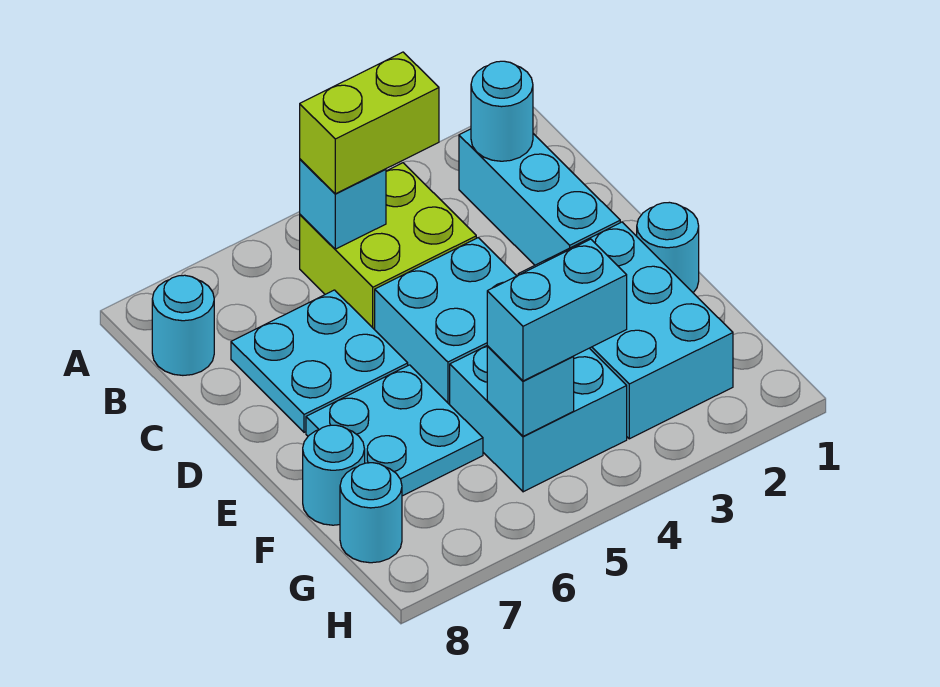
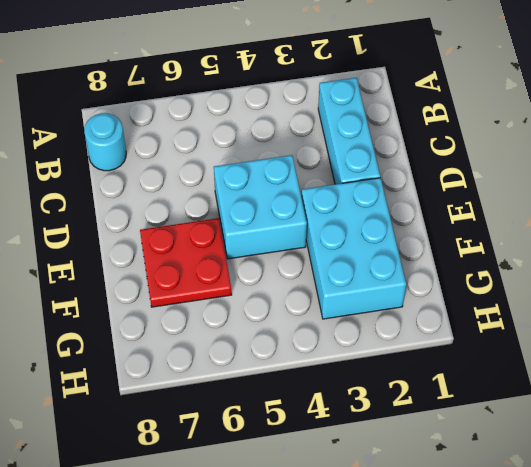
red 2x2 plate [140,218,232,307] -> cyan 2x2 plate [306,365,483,496]
none -> lime 2x2 brick [300,163,476,330]
none -> cyan 2x2 plate [231,290,408,432]
none -> cyan 1x1 round brick [637,202,699,293]

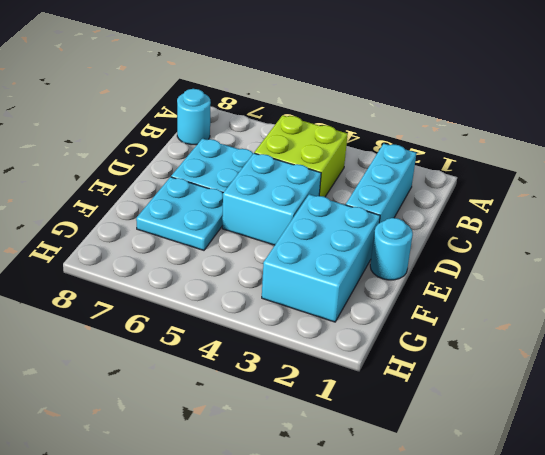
none -> cyan 2x2 brick [450,346,627,492]
none -> cyan 1x1 round brick [303,425,365,525]
none -> cyan 1x1 round brick [340,463,402,563]

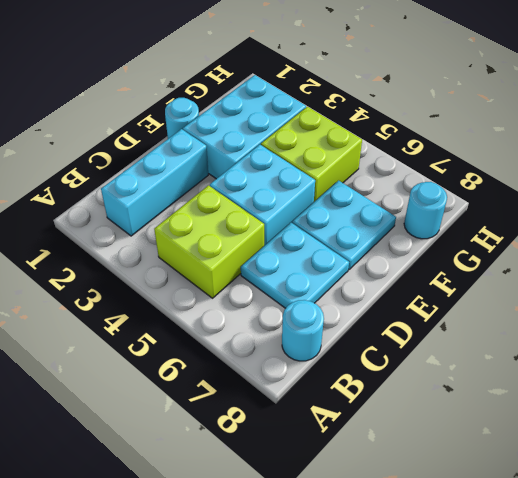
lime 2x2 brick [261,107,362,202] -> cyan 2x2 brick [450,346,627,492]
none -> cyan 1x1 round brick [303,425,365,525]
none -> cyan 1x1 round brick [471,61,533,161]
none -> cyan 1x1 brick [300,159,386,249]

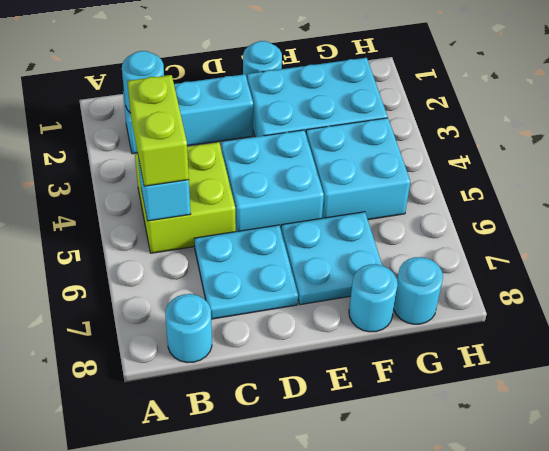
none -> cyan 1x1 brick [487,346,574,436]
none -> cyan 1x2 brick [487,239,627,381]

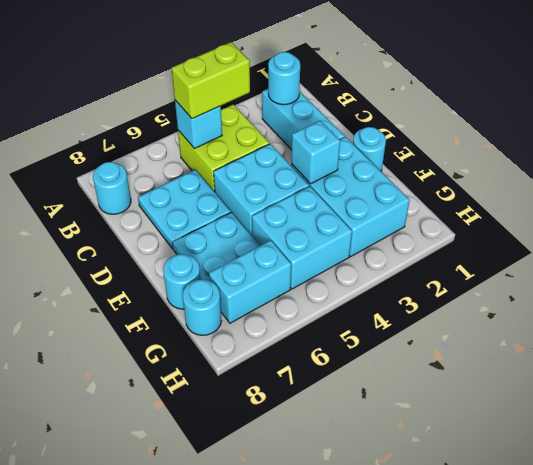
cyan 1x1 brick [291,121,340,184] -> cyan 1x1 brick moved to [487,346,574,436]
cyan 1x2 brick [209,241,291,323] -> cyan 1x2 brick moved to [487,239,627,381]

